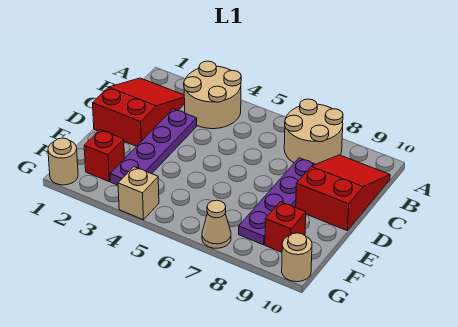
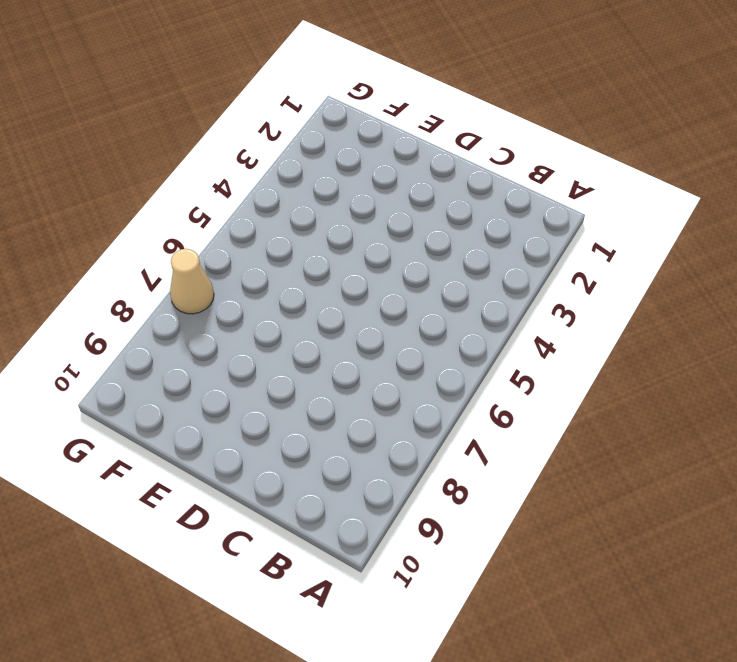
none -> tan 2x2 round brick [184,61,241,129]
none -> tan 2x2 round brick [284,99,343,164]
none -> red 2x3 slope [93,78,185,146]

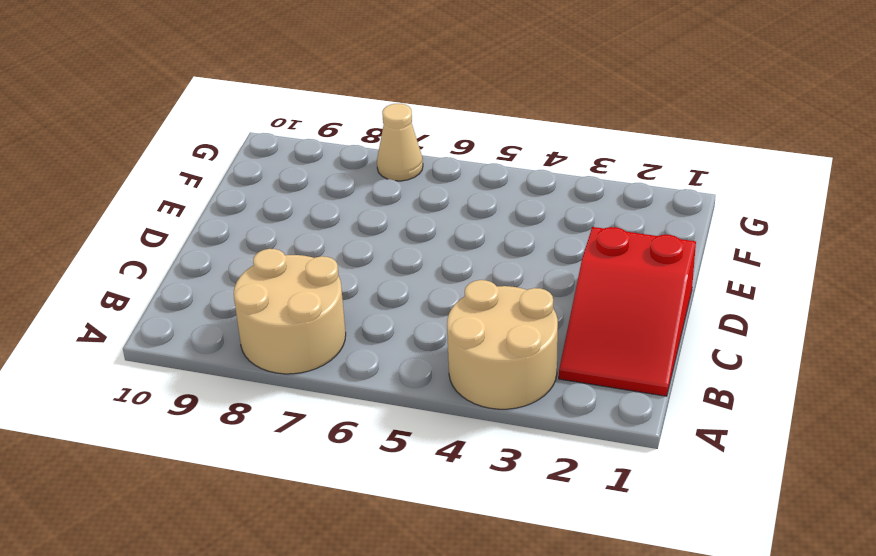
none -> red 2x3 slope [296,155,390,230]
none -> purple 1x4 plate [110,109,197,185]
none -> purple 1x4 plate [239,158,315,245]

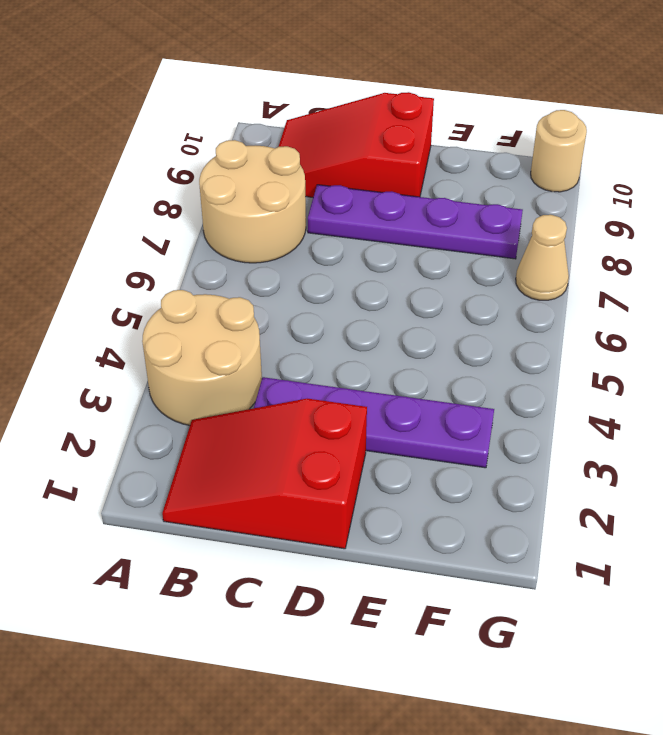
none -> red 1x1 brick [84,130,125,181]
none -> red 1x1 brick [265,202,306,252]
none -> tan 1x1 round brick [48,138,78,185]

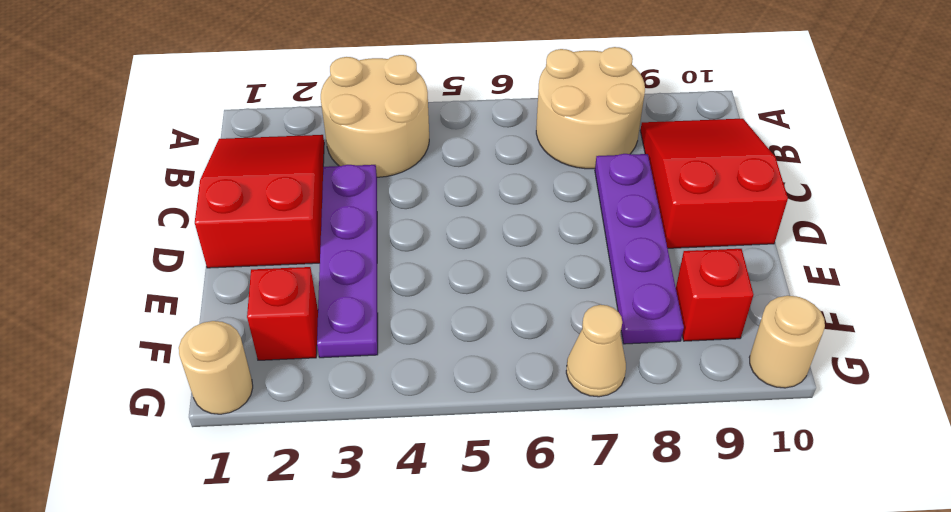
none -> tan 1x1 brick [118,167,159,220]

